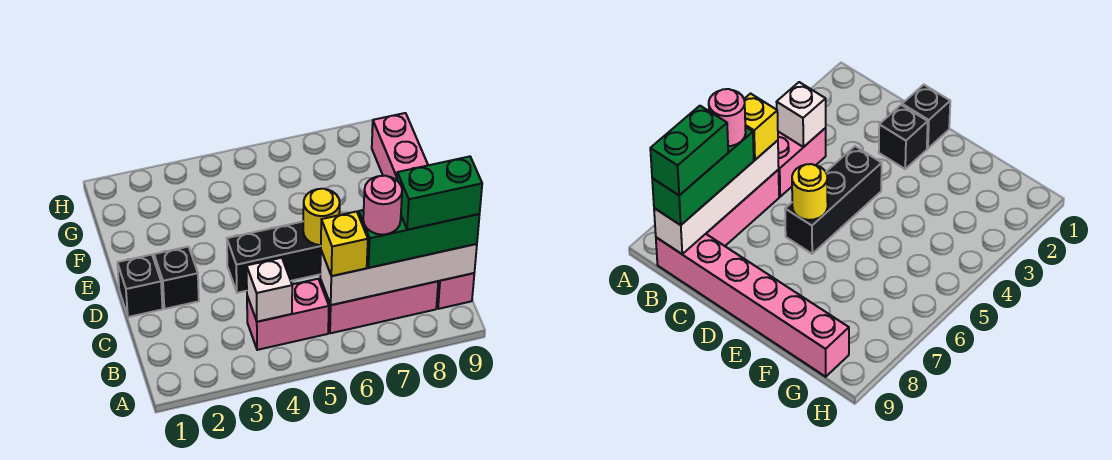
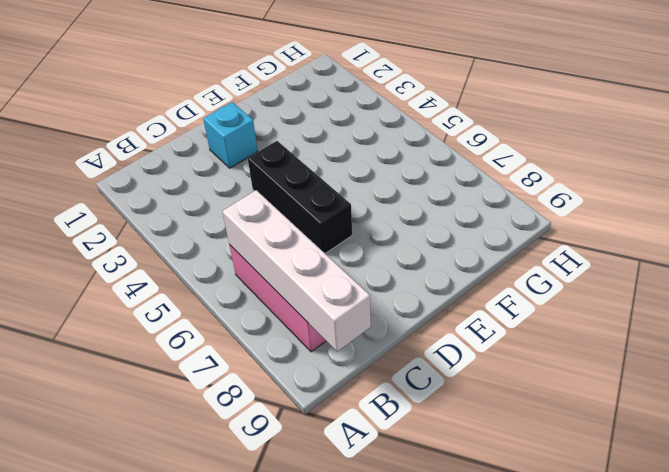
cyan 1x1 brick [203,102,258,168] -> black 1x1 brick [154,247,199,309]
none -> pink 1x2 brick [247,279,329,350]
none -> pink 1x6 brick [372,113,474,309]
none -> black 1x1 brick [117,255,163,317]

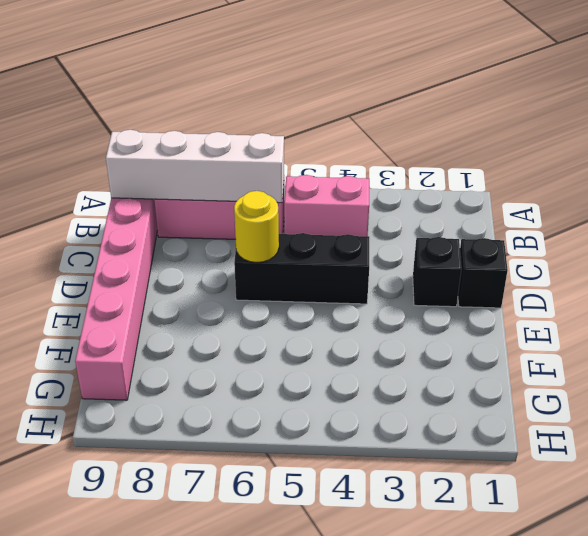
none -> white 1x1 brick [247,258,292,322]
none -> yellow 1x1 brick [321,211,368,276]
none -> green 1x3 brick [359,210,480,268]

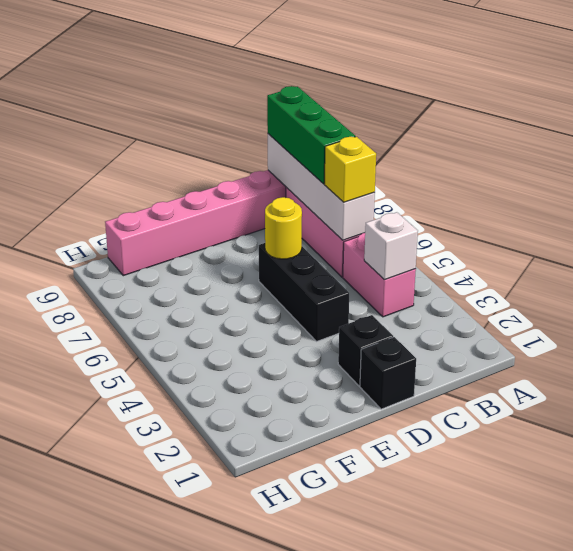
none -> pink 1x1 round brick [363,176,402,235]
none -> green 1x2 brick [397,156,482,230]

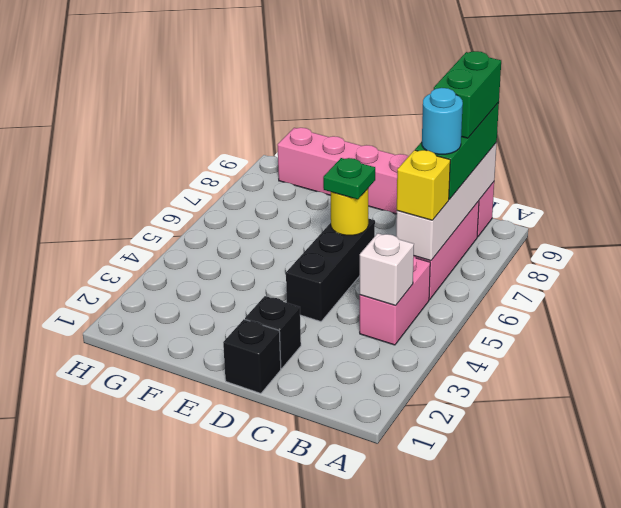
cyan 1x1 round brick [422,88,463,154] -> pink 1x1 round brick [363,176,402,235]
green 1x1 plate [323,158,375,199] -> none

